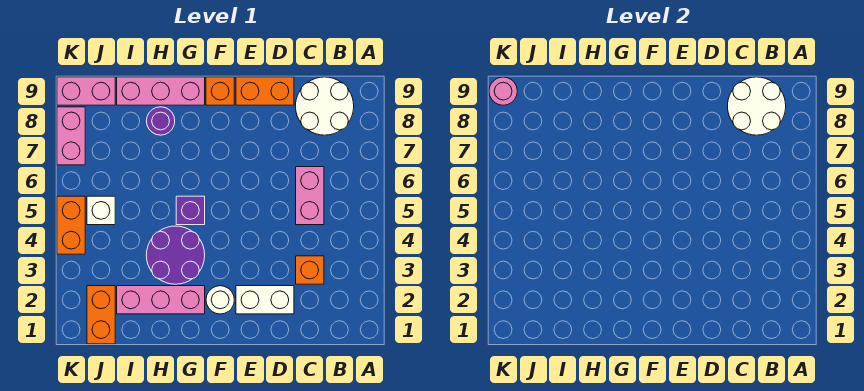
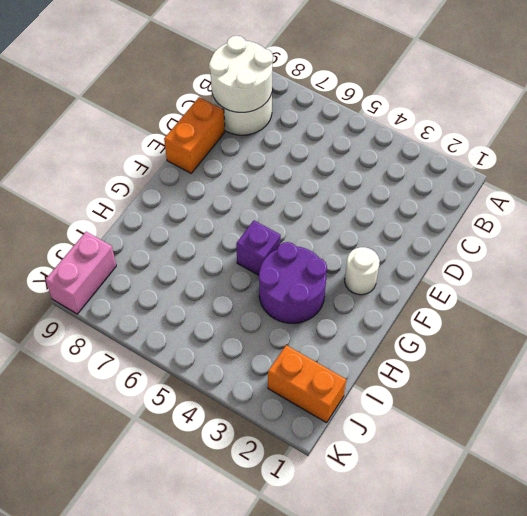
none -> orange 1x1 brick [296,256,324,284]
none -> pink 1x2 brick [296,167,324,225]
none -> white 1x2 brick [236,286,294,314]

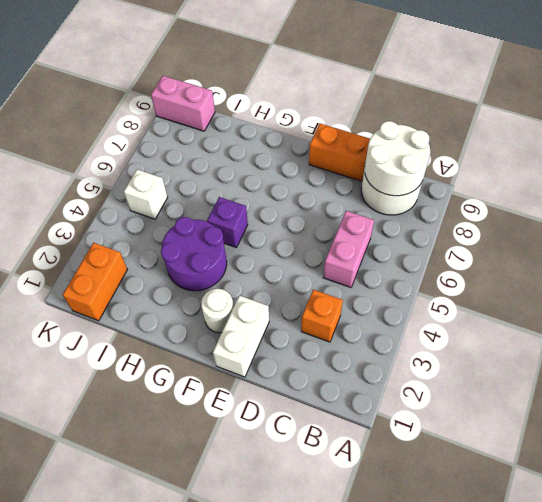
white 1x2 brick [213,295,269,377] -> white 1x2 brick turned to [236,286,294,314]
none -> orange 1x1 brick [206,77,234,105]
none -> pink 1x3 brick [117,286,205,314]
none -> pink 1x3 brick [117,77,205,105]

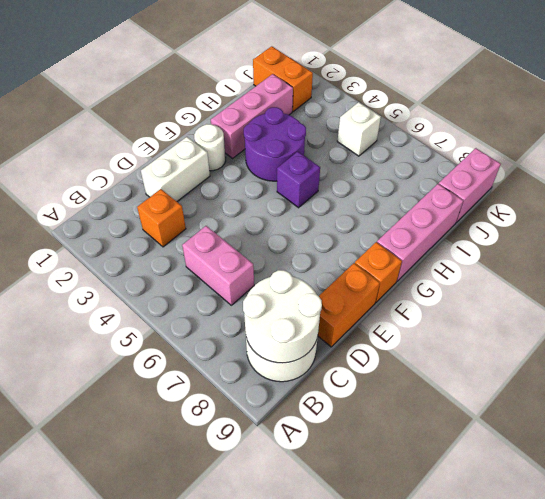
none -> purple 1x1 round brick [147,107,175,135]
none -> orange 1x2 brick [57,196,85,254]
none -> pink 1x2 brick [57,107,85,165]

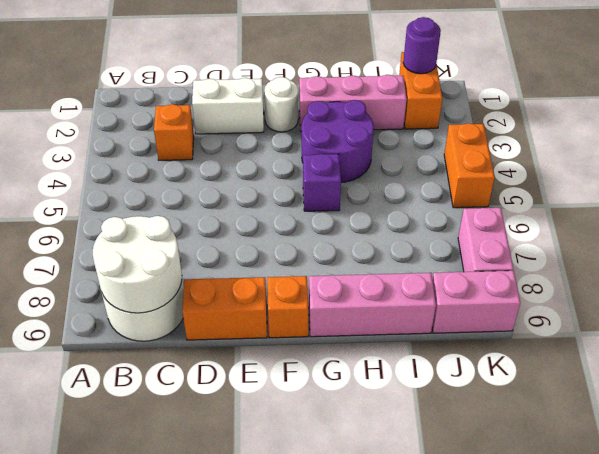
purple 1x1 round brick [403,17,441,74] -> purple 1x1 round brick moved to [147,107,175,135]
none -> pink 1x2 brick [296,167,324,225]
none -> white 1x1 brick [87,196,115,225]
none -> pink 1x1 round brick [489,77,517,105]

